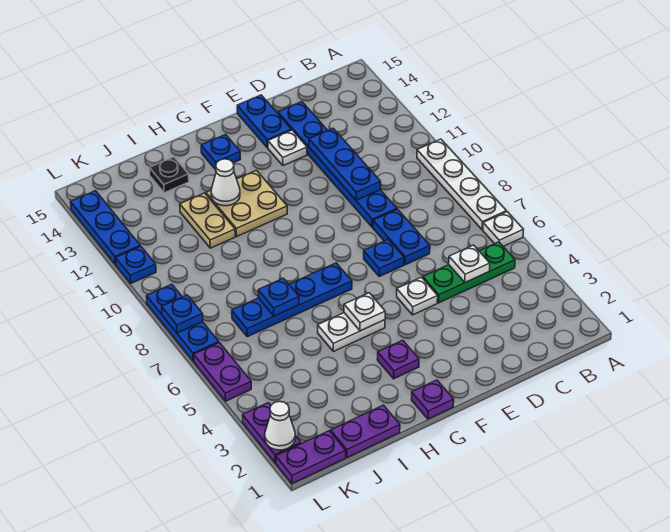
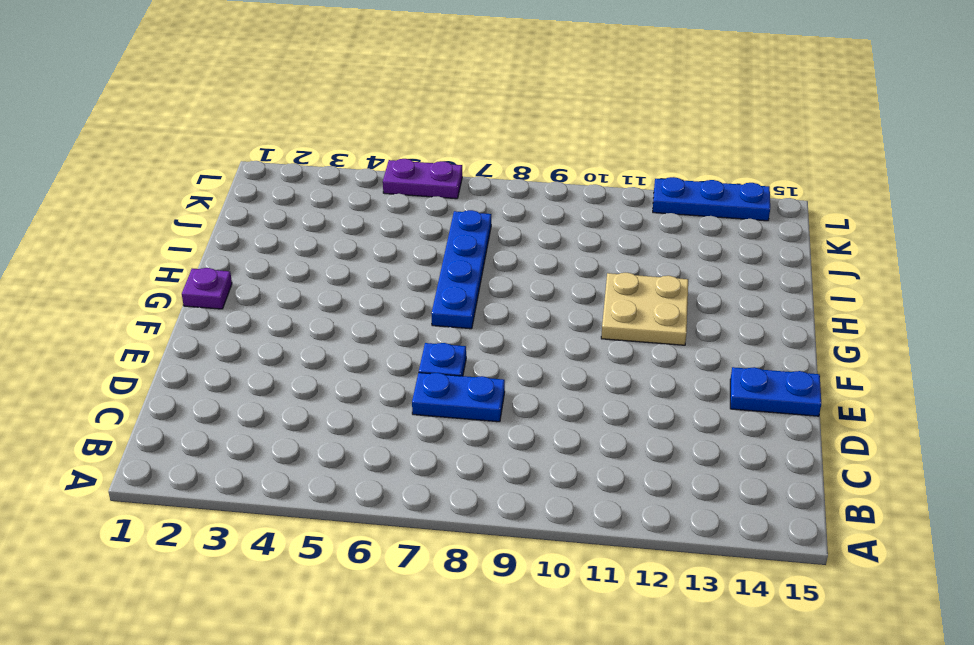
none -> white 1x1 plate [483,212,524,246]
none -> white 1x4 plate [417,139,507,230]
none -> green 1x3 plate [423,242,515,303]
none -> blue 1x6 plate [278,102,397,227]

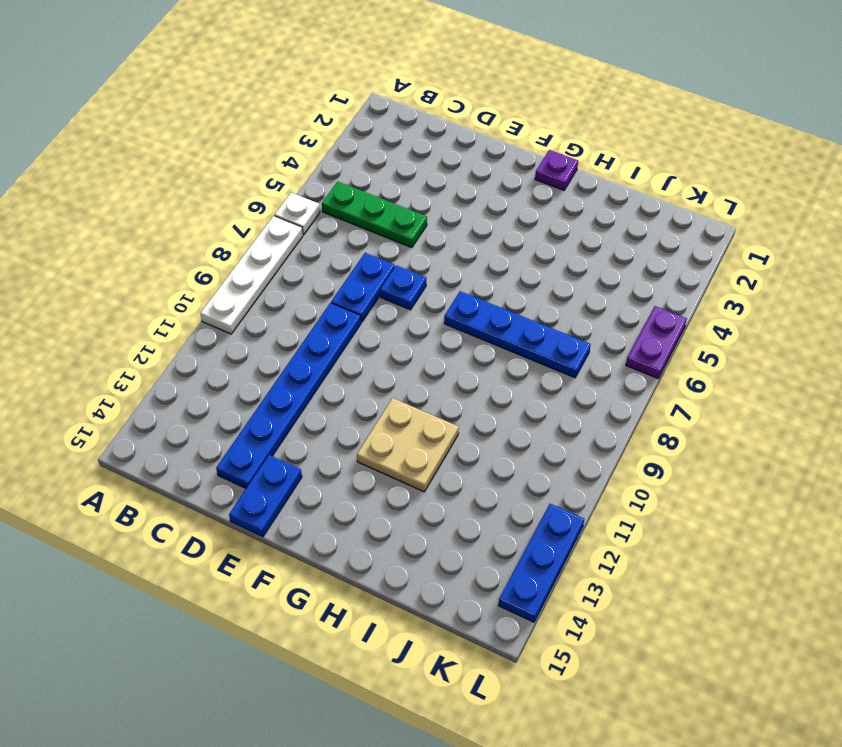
none -> white 1x1 plate [397,277,438,315]
none -> white 1x1 plate [268,130,307,166]
none -> purple 1x1 plate [377,340,419,379]
none -> white 1x2 plate [318,313,385,351]

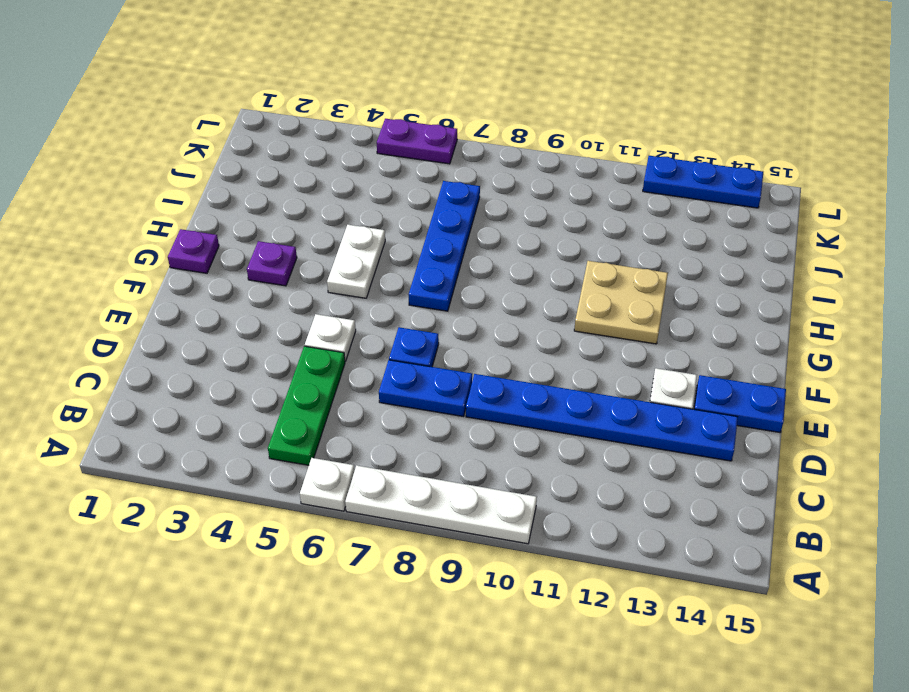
none -> blue 1x1 plate [201,135,241,170]
none -> purple 1x2 plate [331,405,400,458]
none -> tan 1x2 plate [180,193,235,248]
none -> black 1x1 plate [149,157,189,193]

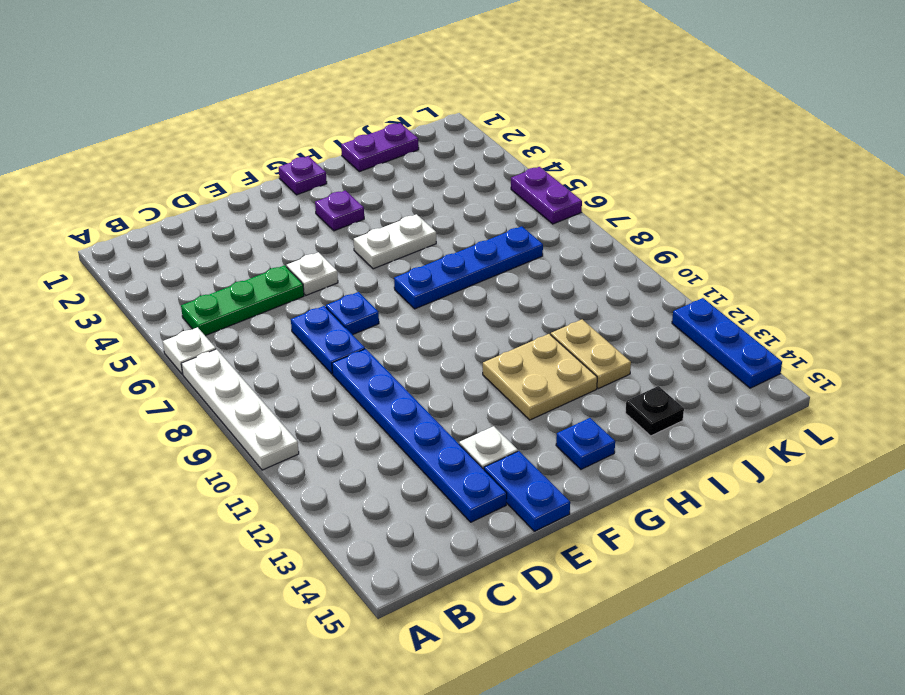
none -> purple 1x2 plate [276,431,346,484]
none -> purple 1x2 plate [243,403,301,463]
none -> blue 1x3 plate [146,284,219,361]
none -> blue 1x1 plate [116,246,156,283]

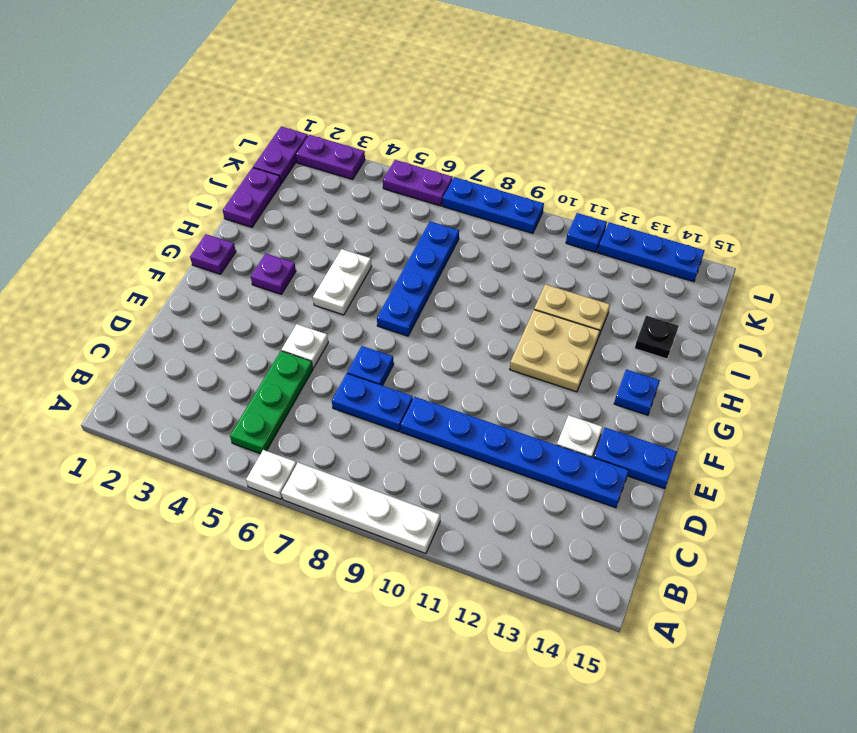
none -> white 1x1 plate [449,245,490,282]
none -> blue 1x3 plate [309,128,381,200]
none -> white 1x1 plate [344,293,385,331]
none -> white 1x1 cone [211,159,240,206]

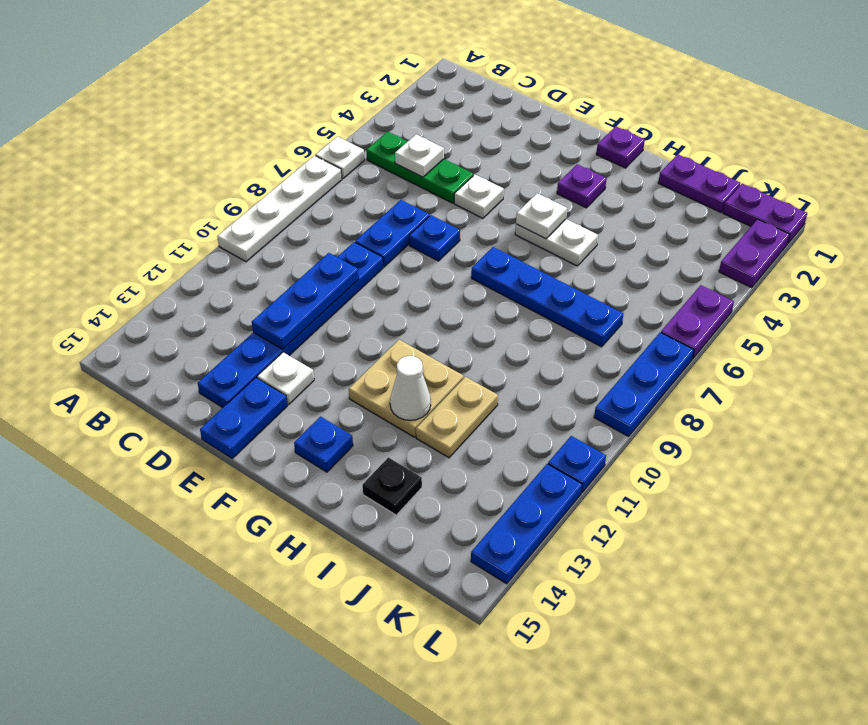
none -> blue 1x1 plate [258,278,299,316]
none -> white 1x1 cone [265,401,295,450]
none -> blue 1x1 plate [162,295,203,333]

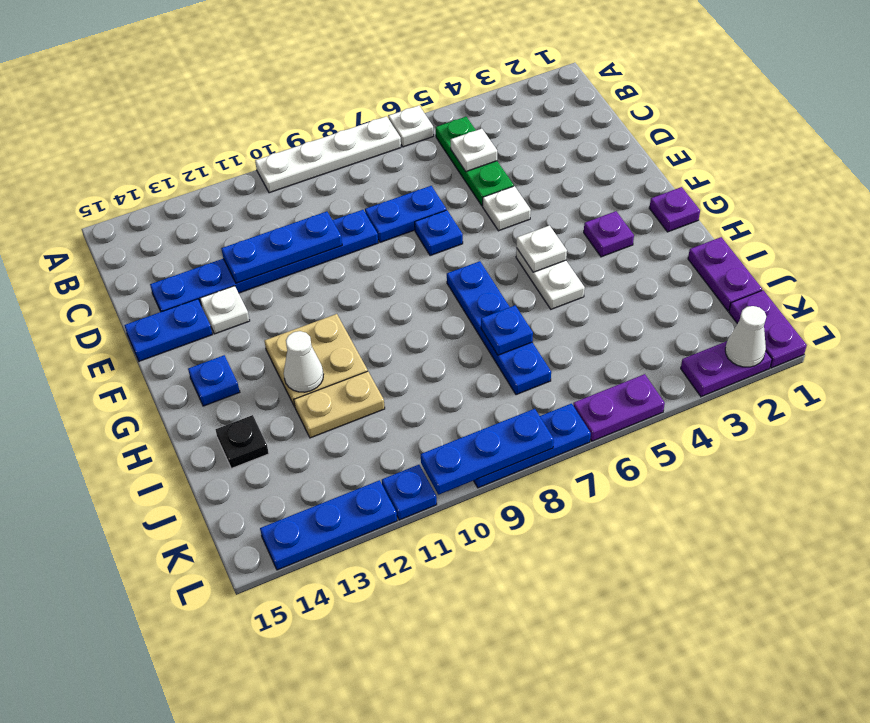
blue 1x3 plate [421,409,554,495] -> blue 1x1 plate [162,295,203,333]

